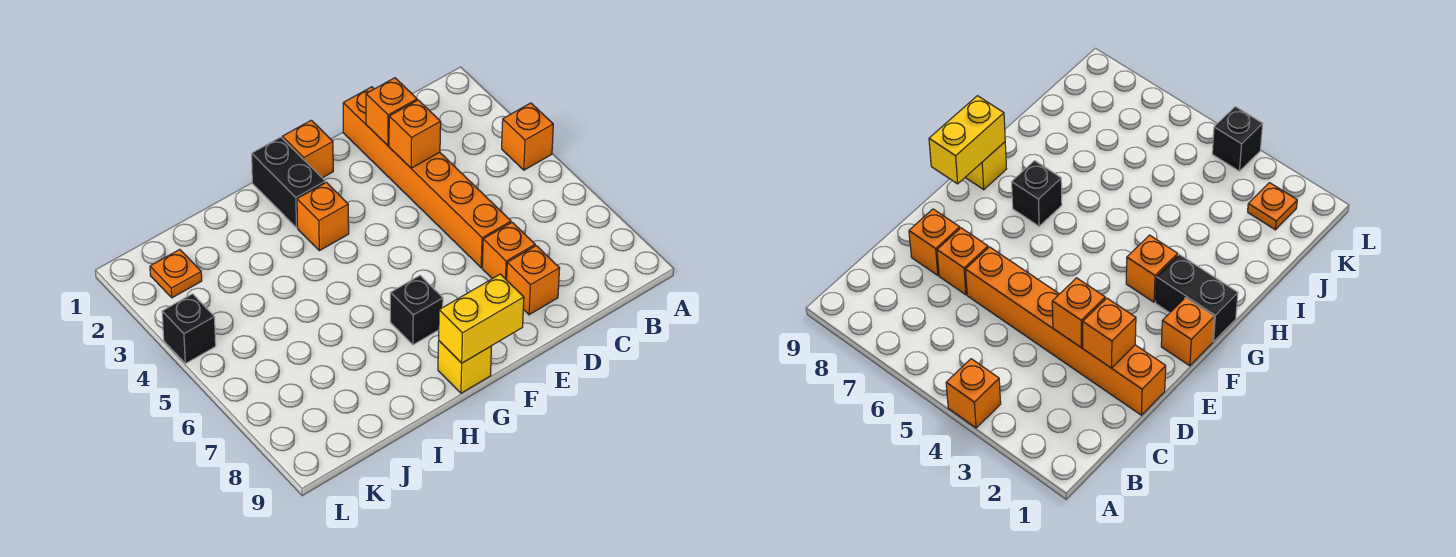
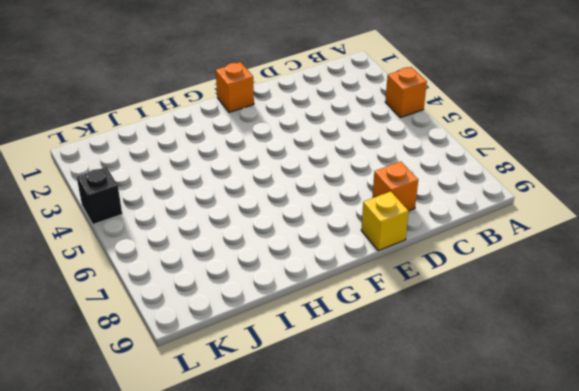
yellow 1x1 brick [361,191,409,251] -> yellow 1x1 brick moved to [438,341,491,393]
none -> orange 1x6 brick [343,87,511,268]
none -> orange 1x1 brick [482,222,535,280]
none -> black 1x2 brick [252,137,325,228]

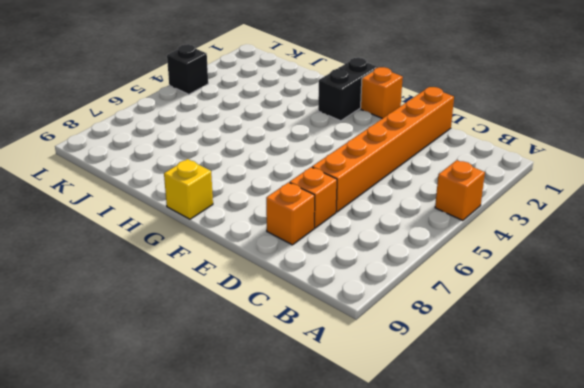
none -> orange 1x1 brick [297,182,349,251]
none -> black 1x1 brick [390,276,443,345]
none -> orange 1x1 plate [150,249,202,298]

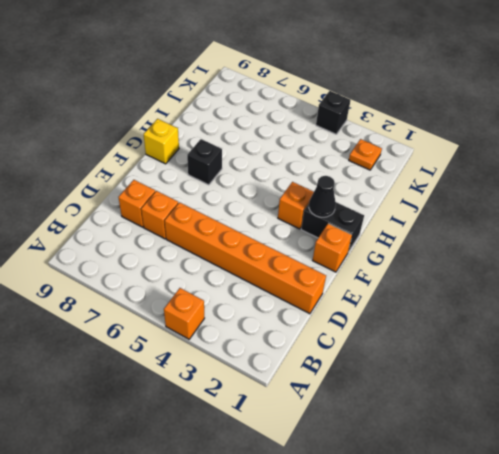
black 1x1 cone [309,176,336,217] -> none
none -> orange 1x1 brick [366,78,417,145]
none -> orange 1x1 brick [389,100,441,168]
none -> yellow 1x2 brick [439,274,524,363]

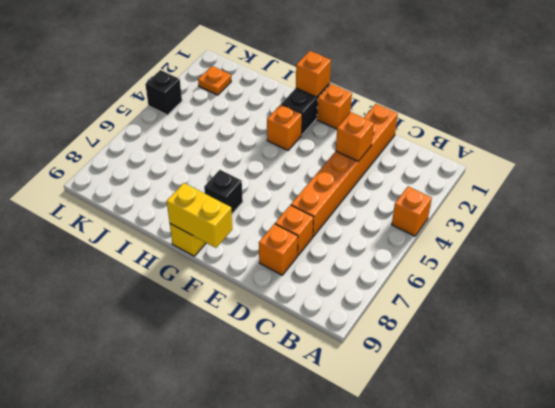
orange 1x1 brick [296,51,331,97] -> orange 1x1 brick moved to [366,78,417,145]

